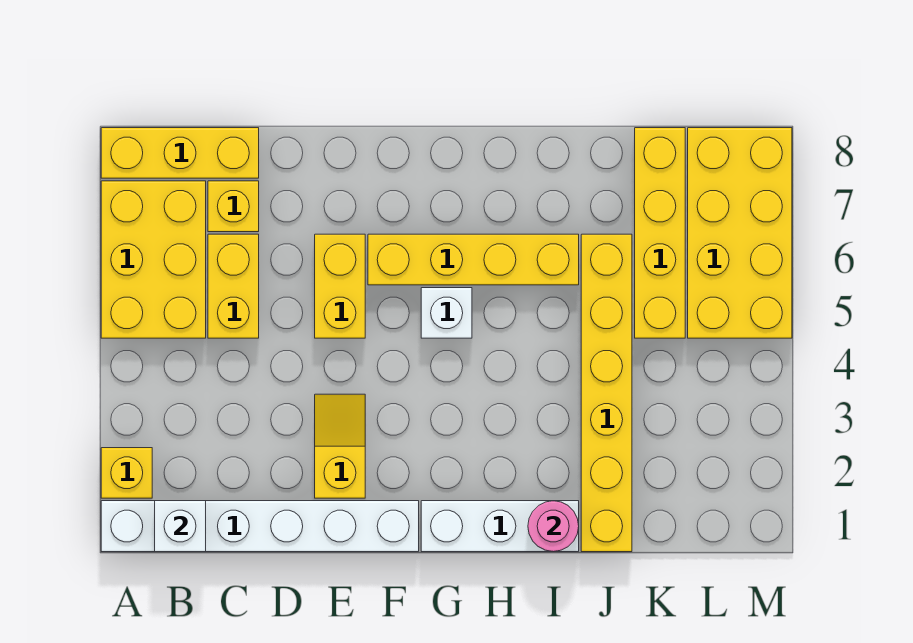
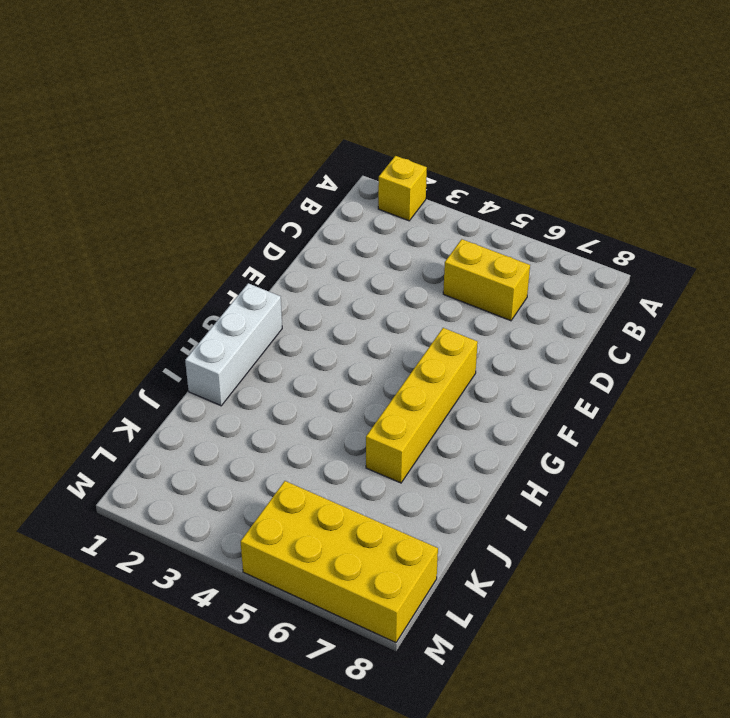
none -> white 1x6 brick [101,501,419,552]
none -> yellow 2x3 brick [101,181,206,338]
none -> yellow 1x3 brick [101,128,259,178]

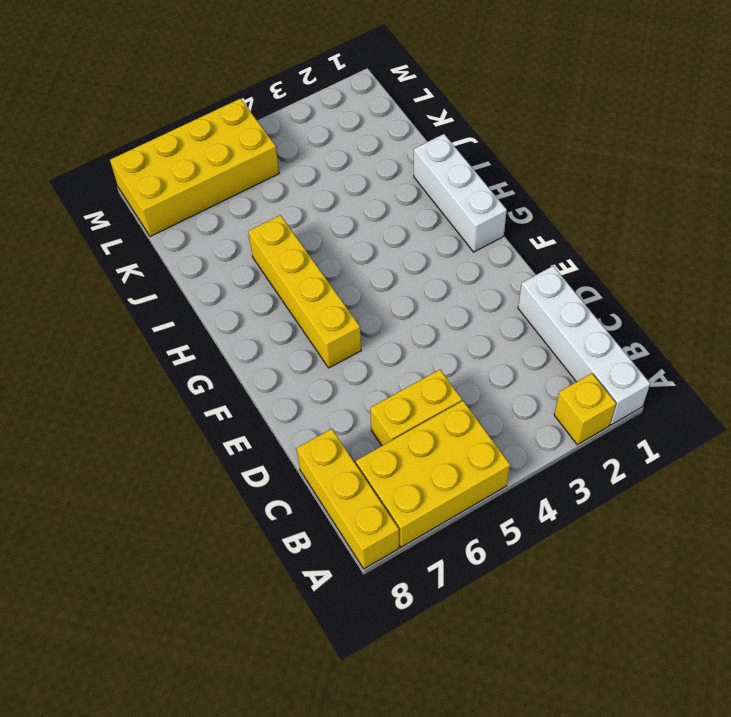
white 1x4 brick [518,266,650,425] -> white 1x6 brick [101,501,419,552]
none -> yellow 1x1 brick [208,181,259,232]
none -> yellow 1x2 slope [315,394,365,498]
none -> yellow 1x2 brick [315,234,365,338]

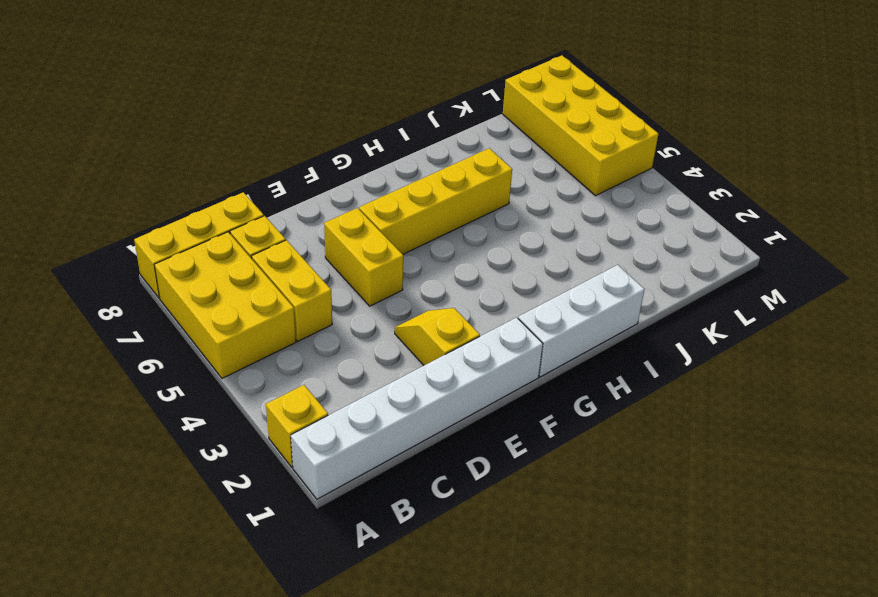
none -> white 1x1 brick [421,288,472,338]
none -> yellow 1x6 brick [581,234,632,552]
none -> yellow 1x4 brick [635,128,685,338]

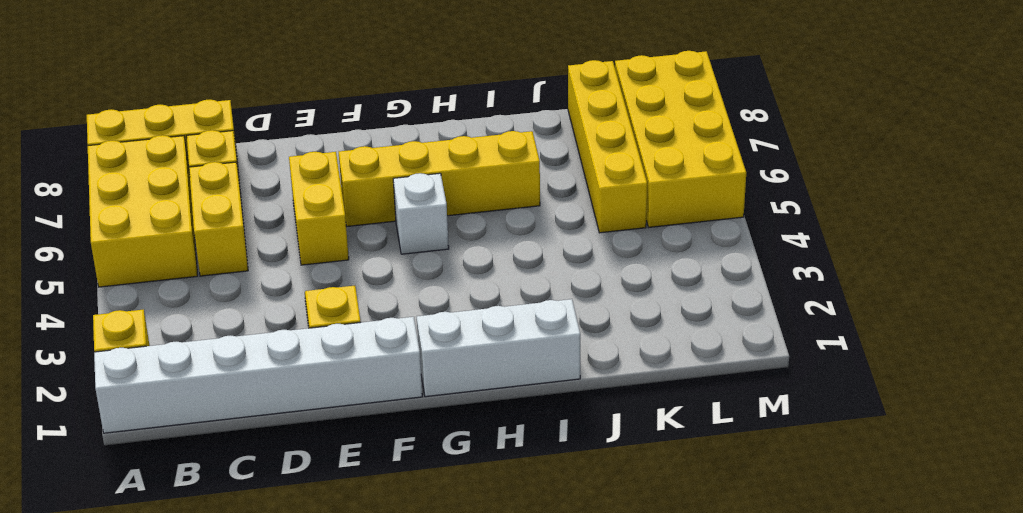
none -> yellow 1x6 brick [581,234,632,552]
none -> white 1x1 brick [155,501,206,552]
none -> pink 1x1 round brick [528,501,579,552]

